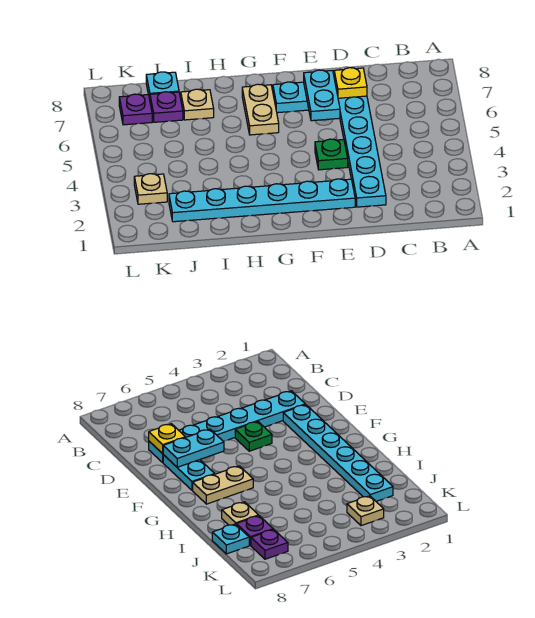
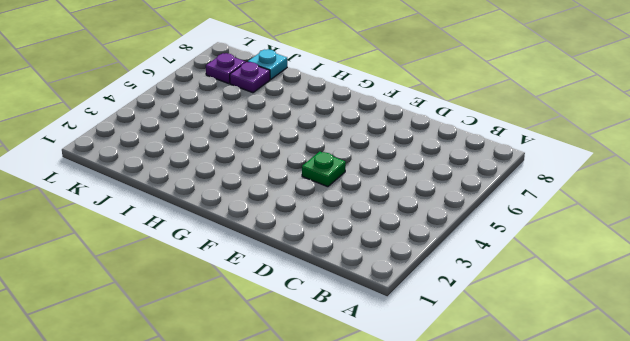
none -> cyan 1x6 plate [338,96,386,207]
none -> cyan 1x6 plate [169,179,355,222]
none -> cyan 1x2 plate [273,82,309,113]

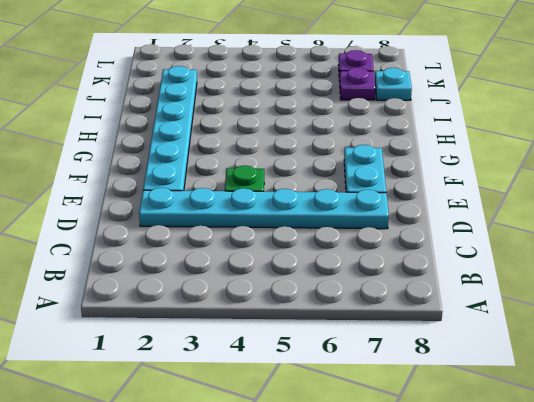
none -> tan 1x2 plate [242,84,279,135]
none -> tan 1x1 plate [181,89,214,120]
none -> tan 1x1 plate [134,174,167,204]

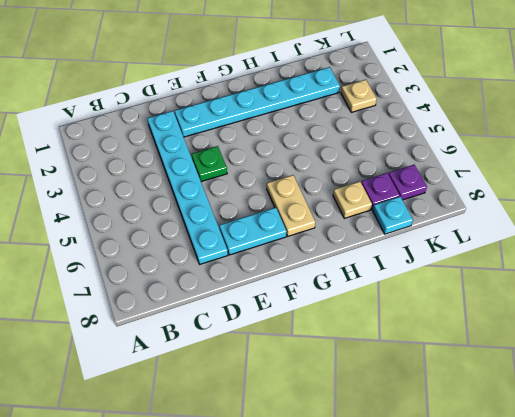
none -> yellow 1x1 plate [334,68,367,98]
none -> cyan 1x2 plate [304,70,340,121]

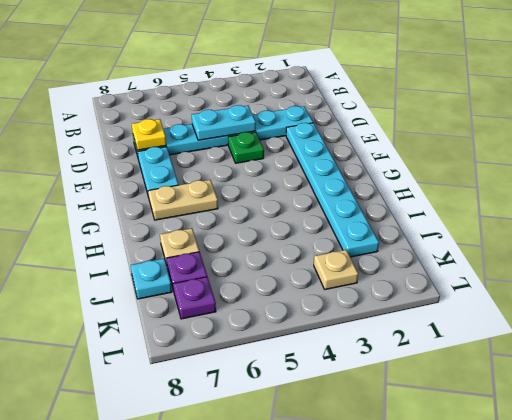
cyan 1x2 plate [192,105,256,140] -> cyan 1x2 plate moved to [304,70,340,121]

